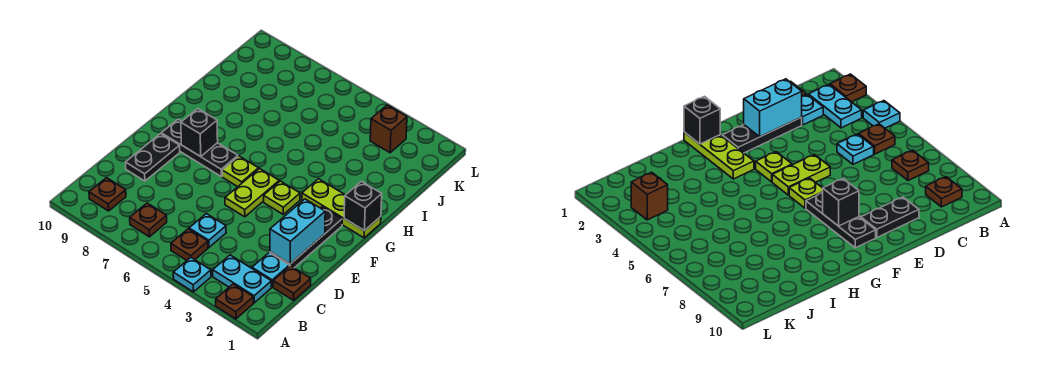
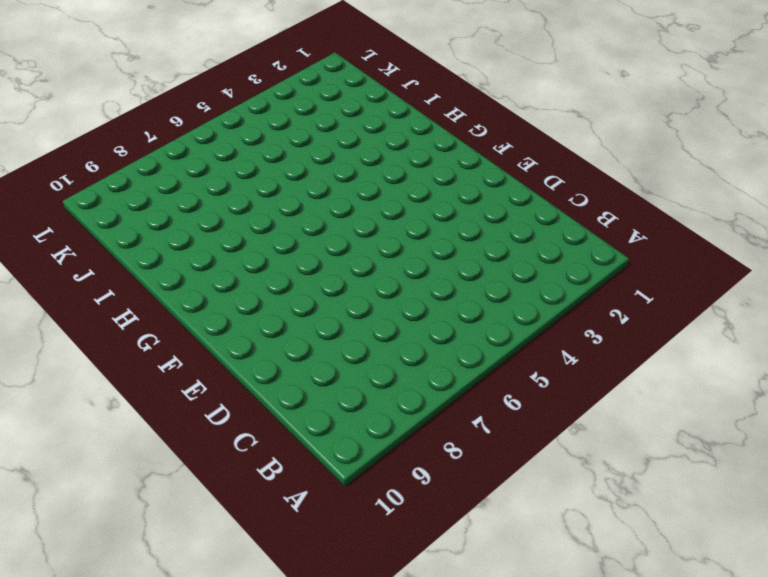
none -> brown 1x1 plate [216,284,253,319]
none -> cyan 1x1 plate [173,258,211,292]
none -> cyan 1x2 plate [213,255,271,303]

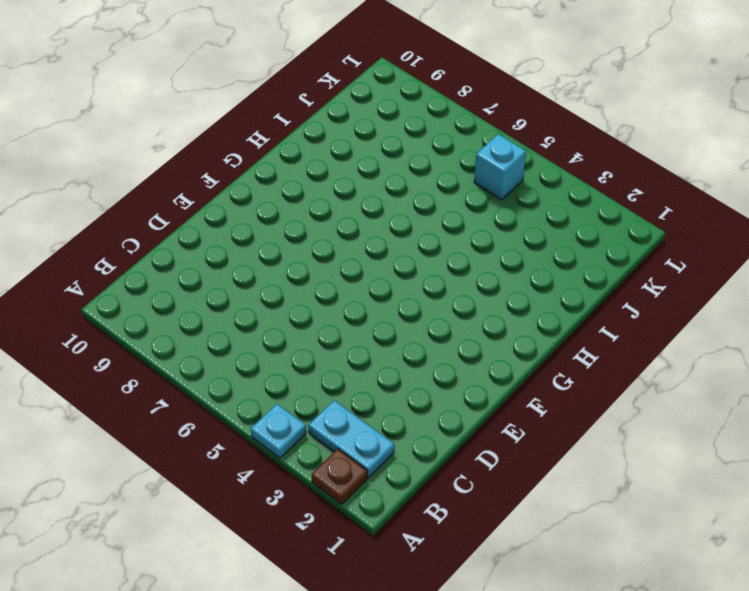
cyan 1x1 brick [474,134,526,200] -> none
none -> brown 1x1 plate [171,229,208,260]
none -> brown 1x1 plate [130,203,167,237]
none -> brown 1x1 plate [89,178,126,211]

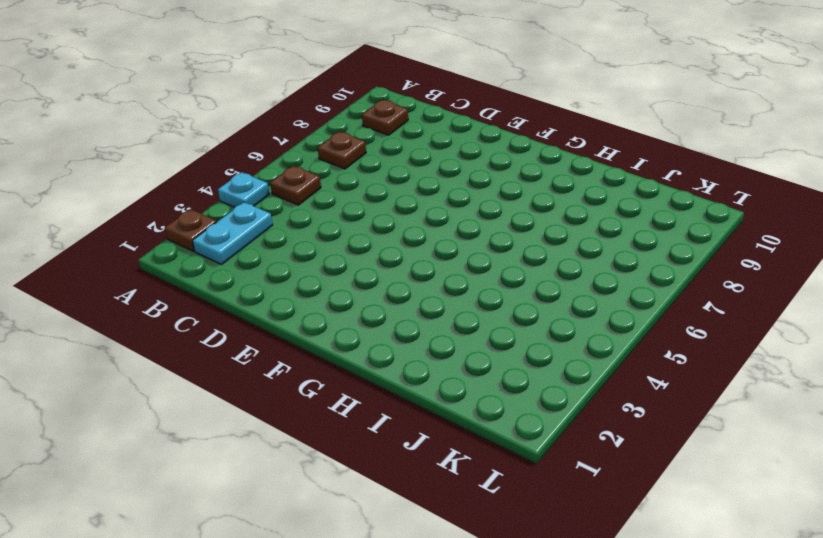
none -> brown 1x1 plate [273,266,311,300]
none -> cyan 1x1 plate [252,253,289,287]
none -> cyan 1x1 plate [189,214,226,247]

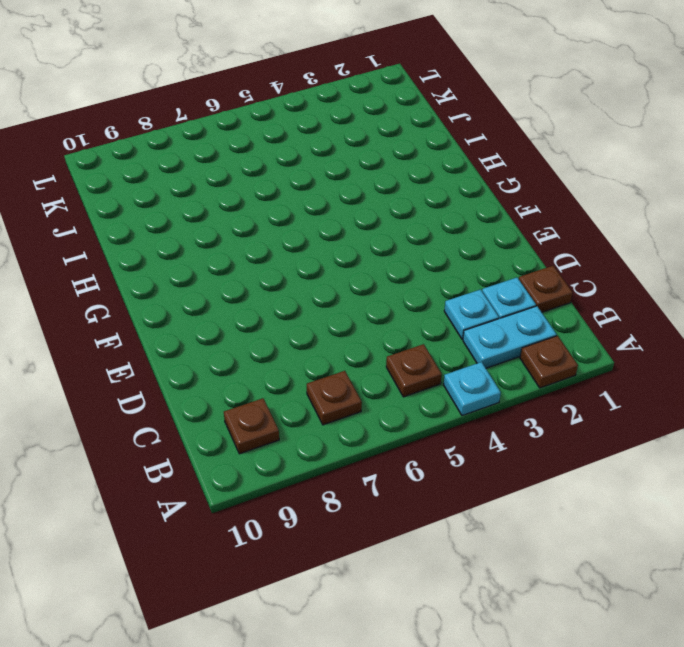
cyan 1x1 plate [444,290,499,339] -> cyan 1x1 plate moved to [189,214,226,247]
none -> black 1x3 plate [270,207,342,268]
none -> black 1x2 plate [126,134,180,181]
none -> lime 1x2 plate [225,169,279,217]

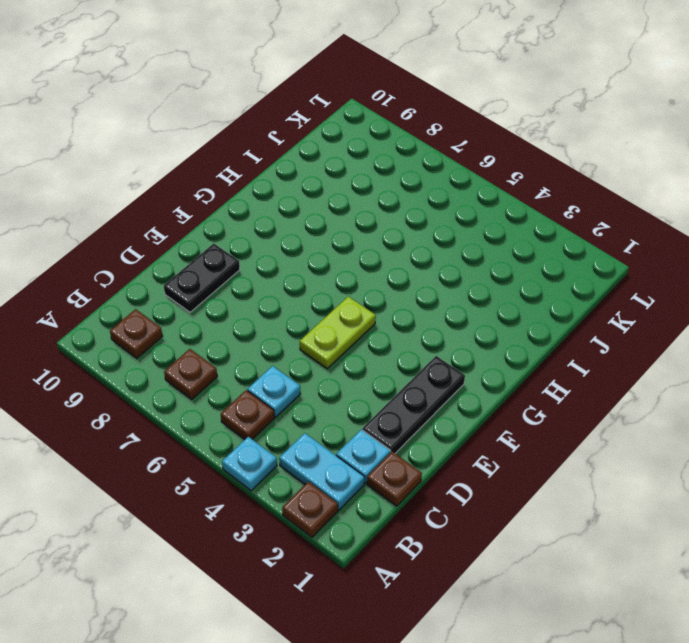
none -> lime 1x1 plate [264,181,300,214]
none -> lime 1x1 plate [222,156,259,187]
none -> black 1x3 plate [161,119,238,176]

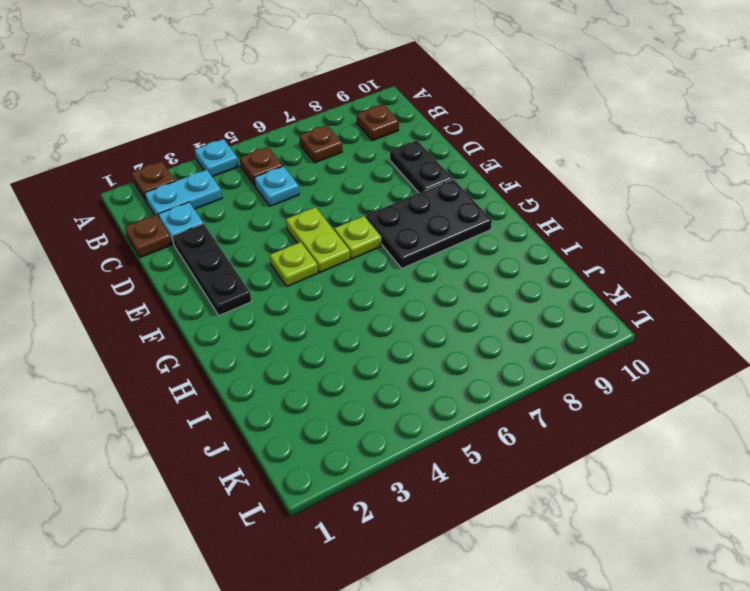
black 2x3 plate [366,179,492,268] -> black 1x3 plate [161,119,238,176]
none -> lime 1x3 plate [302,179,381,238]
none -> brown 1x1 brick [370,105,407,153]
none -> cyan 1x2 brick [270,199,325,264]

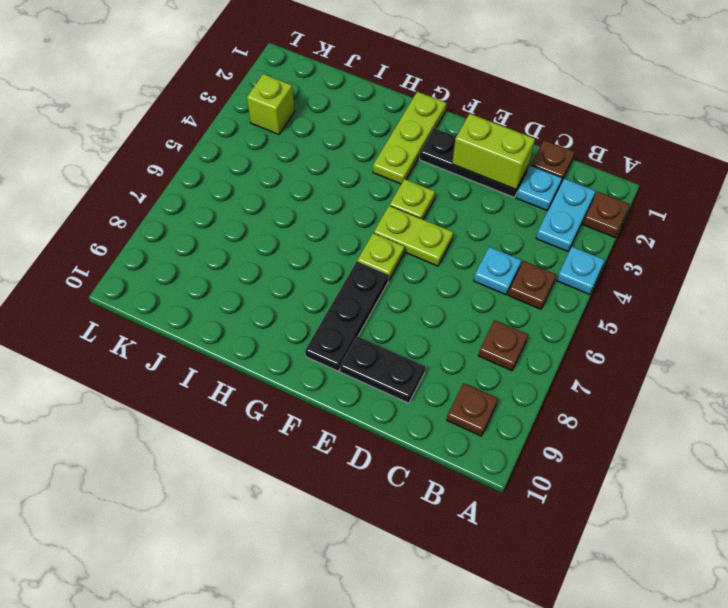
lime 1x2 brick [452,114,535,189] -> cyan 1x2 brick [270,199,325,264]
lime 1x1 brick [247,74,295,135] -> brown 1x1 brick [370,105,407,153]
none -> black 1x1 brick [181,109,218,157]
none -> black 1x1 brick [344,181,382,231]

